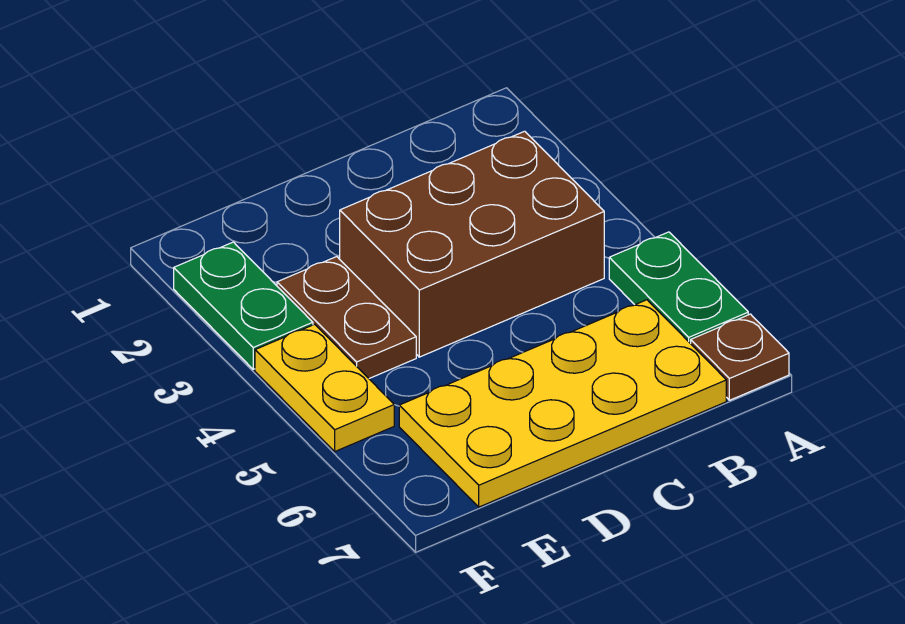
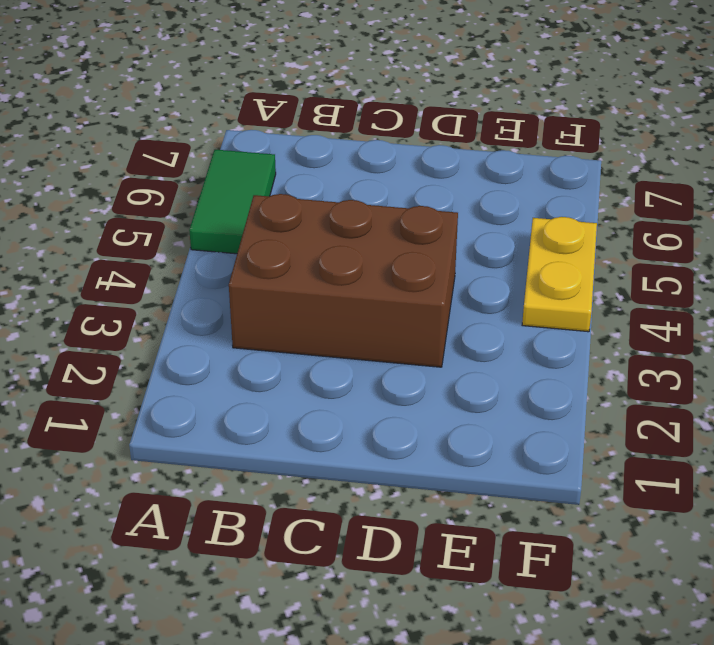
green 1x2 tile [189,150,276,254] -> green 1x2 plate [609,232,748,344]
none -> brown 1x1 plate [691,314,789,400]
none -> yellow 2x4 plate [399,300,726,507]

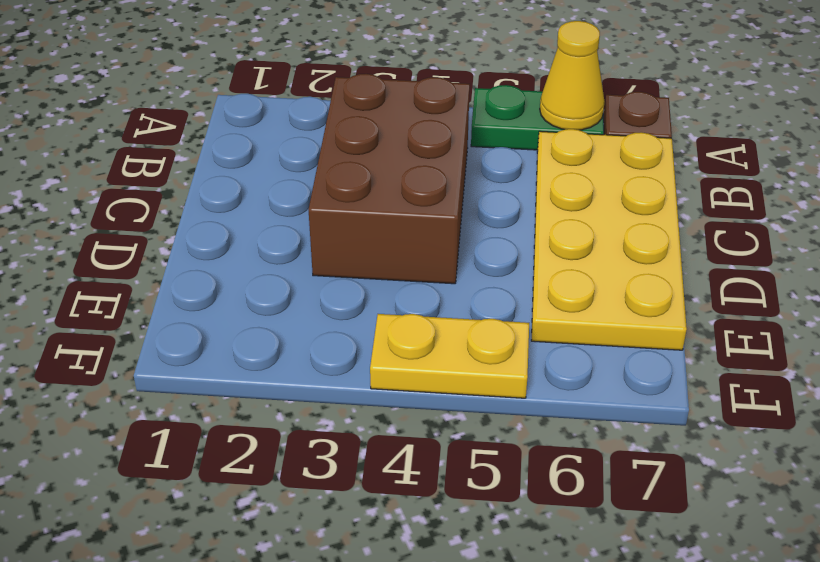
yellow 1x1 cone [540,21,605,130] -> none
none -> brown 1x2 plate [277,257,416,378]
none -> green 1x2 plate [174,242,313,369]

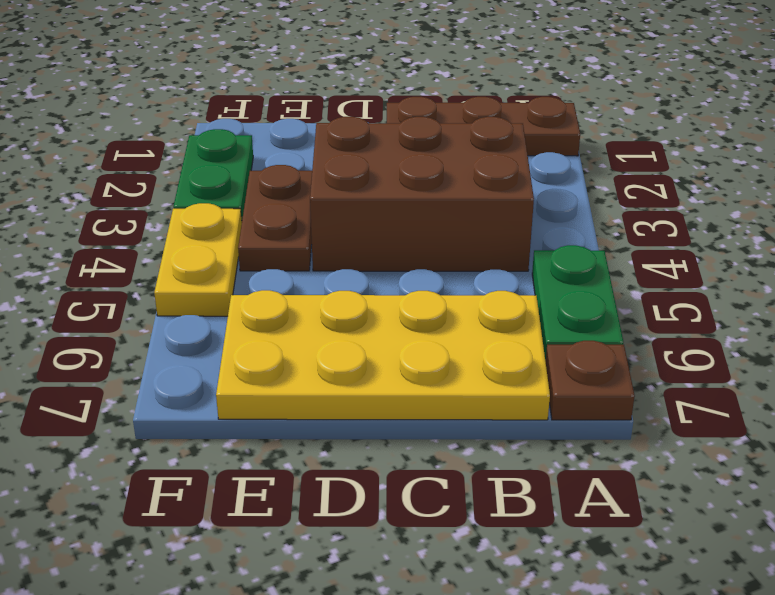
brown 1x3 plate [387,97,580,156] -> none

